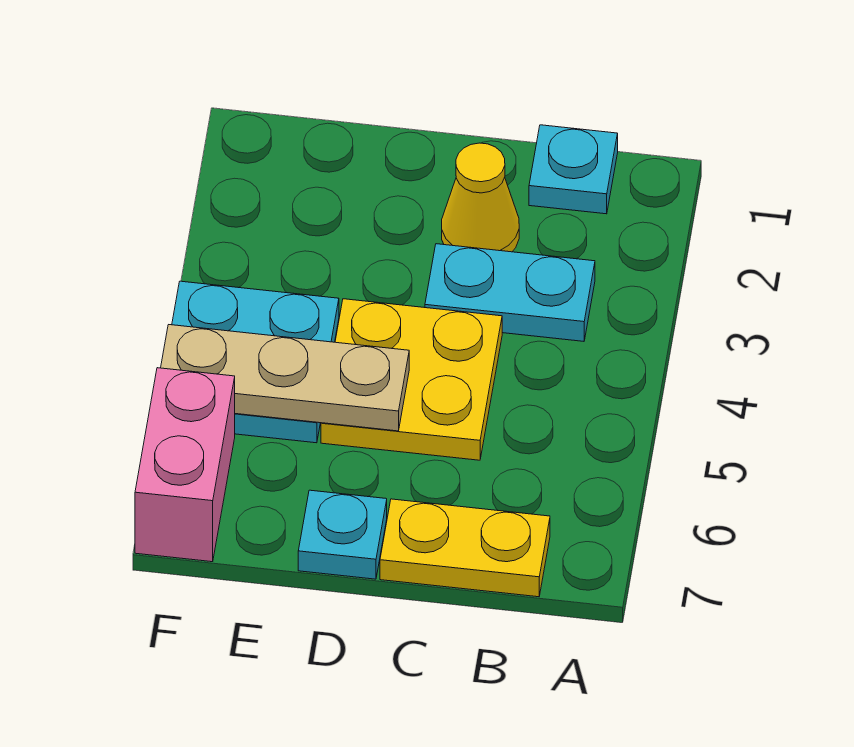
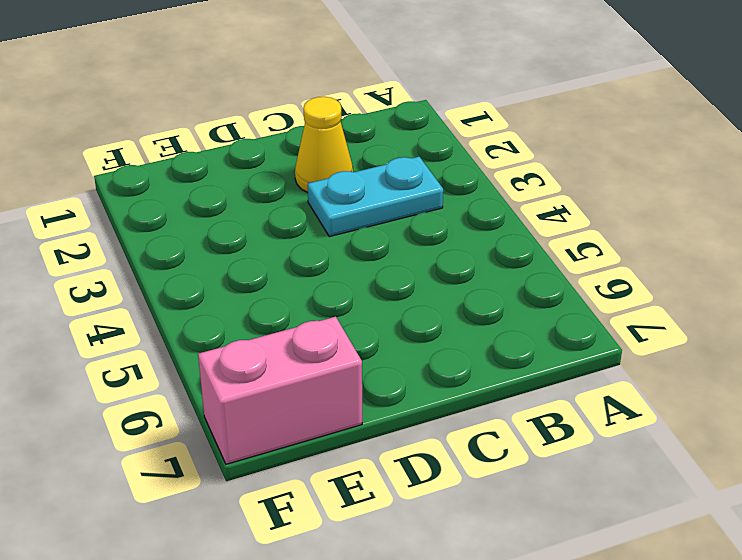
pink 1x2 brick [198,317,362,464] -> pink 1x2 brick turned to [135,368,235,562]
none -> cyan 1x1 plate [529,125,618,214]
none -> yellow 1x2 plate [380,499,550,597]

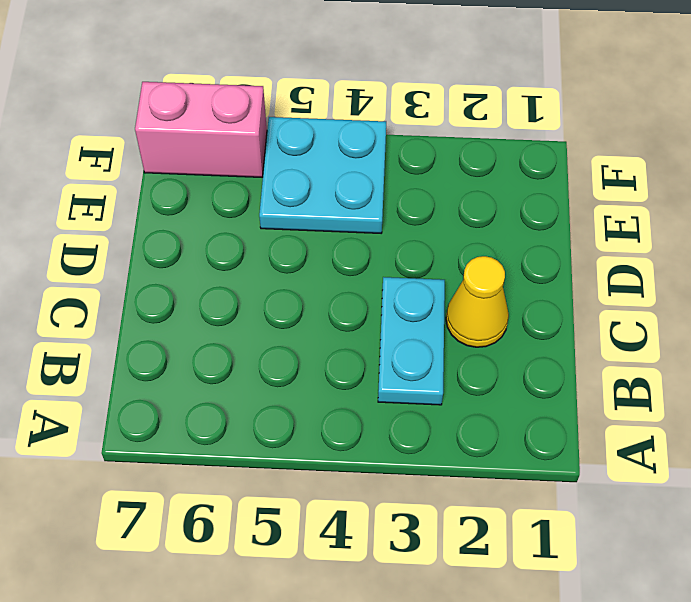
none -> cyan 1x1 plate [529,125,618,214]
none -> yellow 1x2 plate [380,499,550,597]

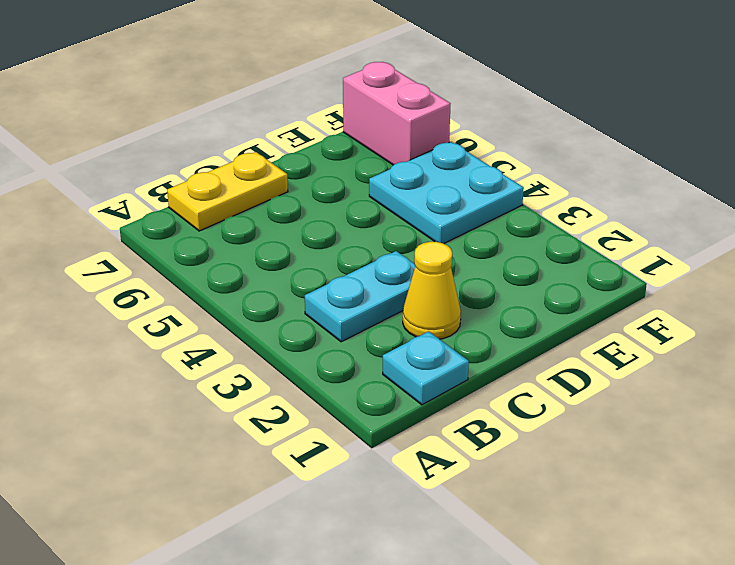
none -> yellow 2x2 plate [321,299,502,460]
none -> cyan 1x1 plate [298,490,387,579]

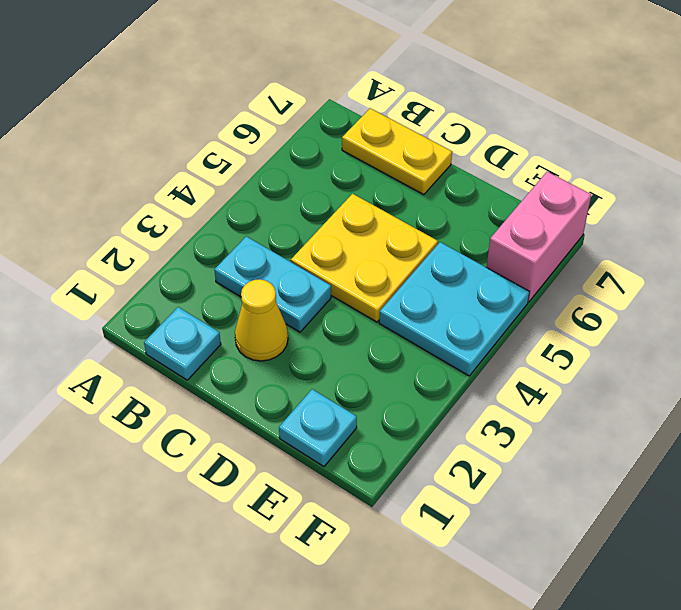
cyan 1x1 plate [279,389,357,467] -> cyan 1x1 plate moved to [298,490,387,579]
none -> tan 1x3 plate [161,325,409,431]

